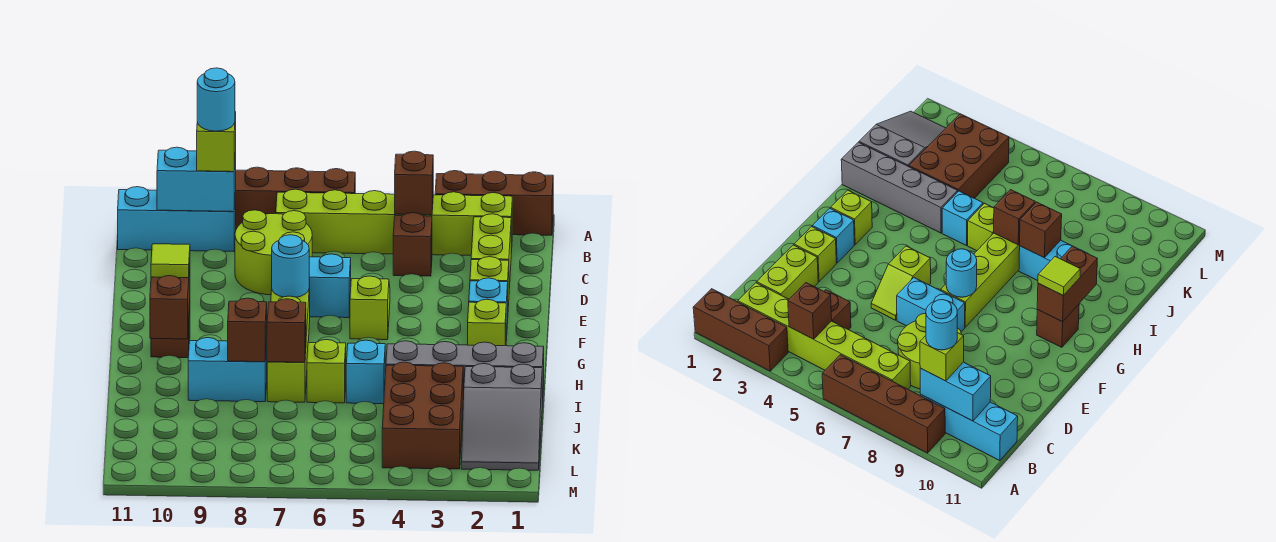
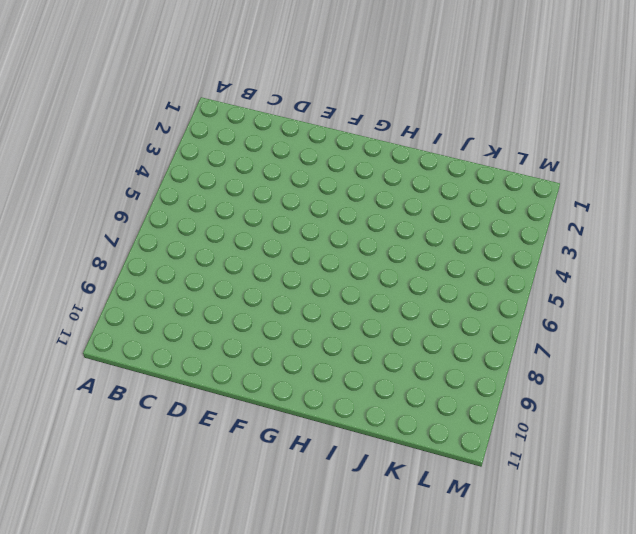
none -> brown 1x3 brick [435,171,553,235]
none -> brown 1x4 brick [235,167,355,229]
none -> lime 1x6 brick [276,189,512,255]

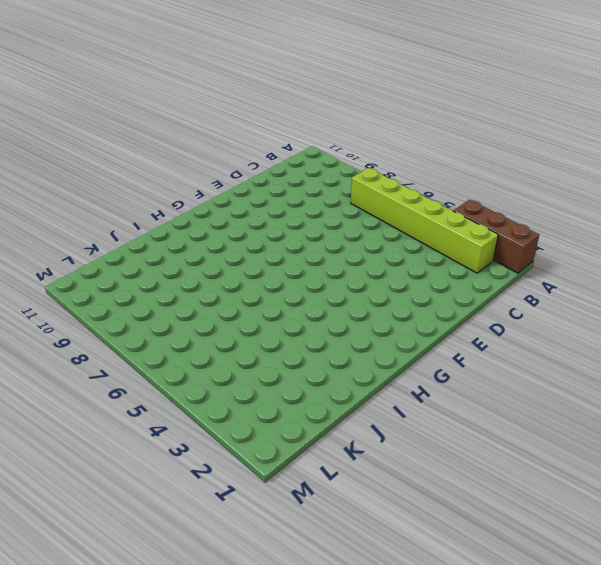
none -> brown 1x4 brick [235,167,355,229]
none -> cyan 1x3 brick [118,187,236,252]
none -> lime 1x2 brick [471,214,511,288]

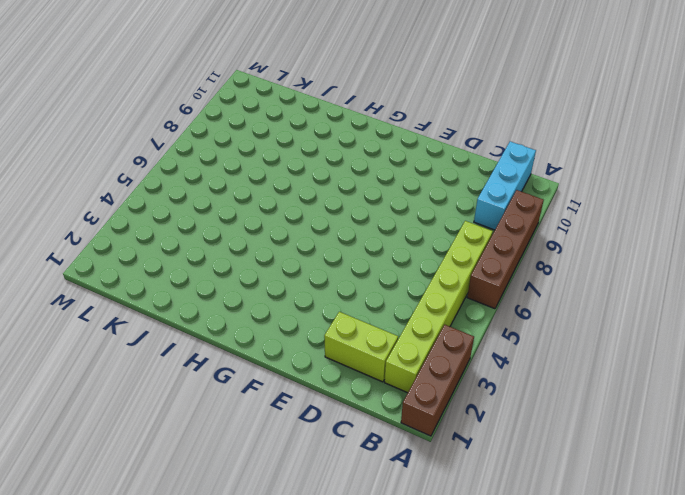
none -> brown 1x1 brick [393,213,432,276]
none -> lime 2x2 round brick [235,210,312,295]
none -> lime 1x1 brick [470,257,509,306]

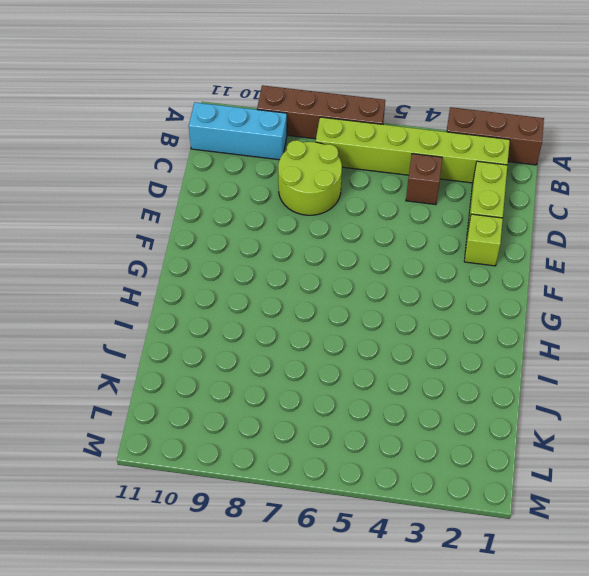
none -> lime 1x2 slope [350,276,390,340]
none -> cyan 1x2 brick [309,254,351,318]
none -> cyan 1x1 brick [469,278,508,341]

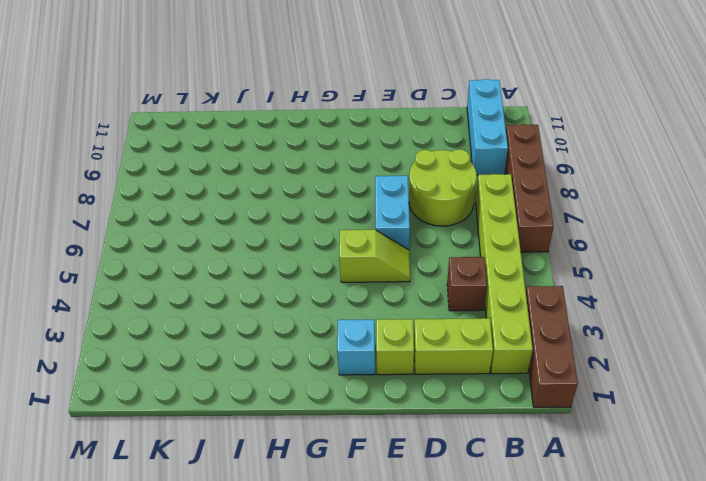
none -> lime 1x4 brick [267,279,310,402]
none -> lime 1x1 brick [468,299,506,346]
none -> brown 1x1 brick [151,304,190,358]

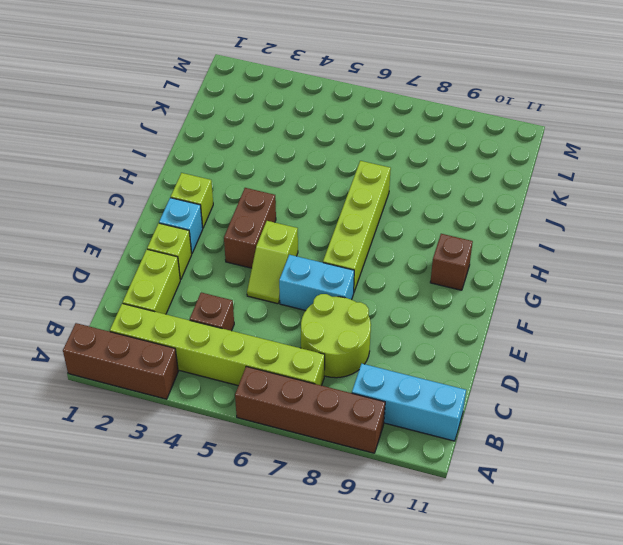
brown 1x2 brick [224,188,276,268] -> brown 1x2 brick moved to [150,264,190,339]
none -> grey 1x4 brick [386,341,544,404]
none -> cyan 1x1 brick [346,340,385,404]
none -> lime 1x1 brick [307,340,346,403]

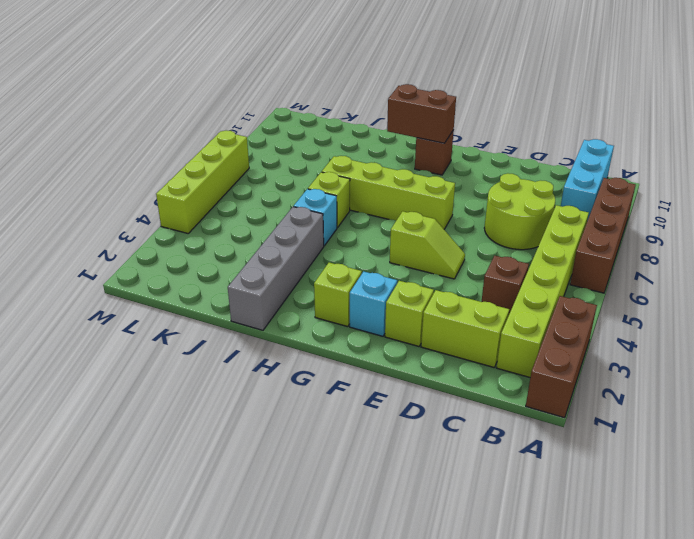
lime 1x4 brick [156,130,249,233] -> none
none -> cyan 1x2 brick [309,254,351,318]
none -> cyan 1x2 brick [188,338,267,402]
none -> grey 2x3 slope [461,364,542,470]

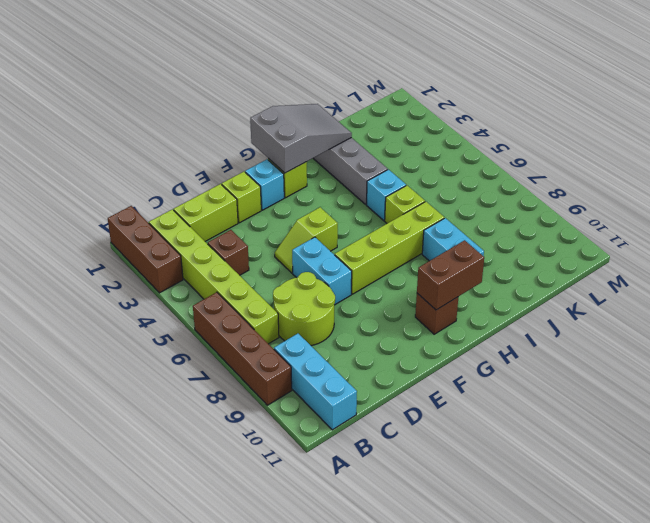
grey 2x3 slope [250,104,352,173] -> grey 2x3 slope moved to [461,364,542,470]
none -> brown 2x3 brick [382,362,463,469]
none -> brown 1x1 brick [395,151,433,215]
none -> cyan 1x2 brick [157,147,236,212]

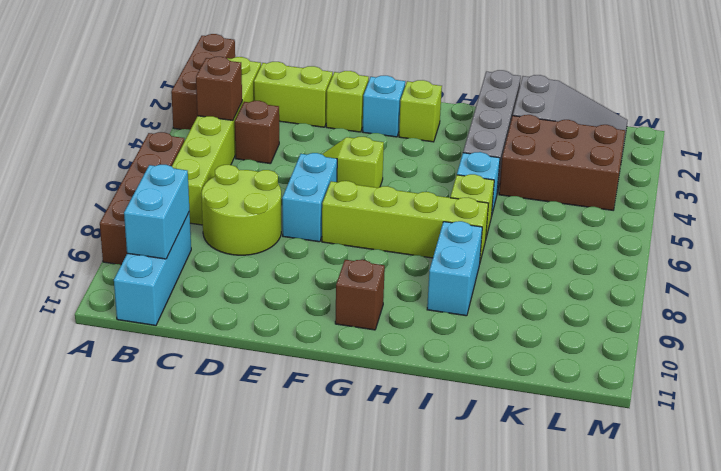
none -> cyan 1x1 round brick [272,235,309,297]
none -> brown 1x2 brick [150,264,190,339]
none -> brown 1x1 brick [267,299,306,362]

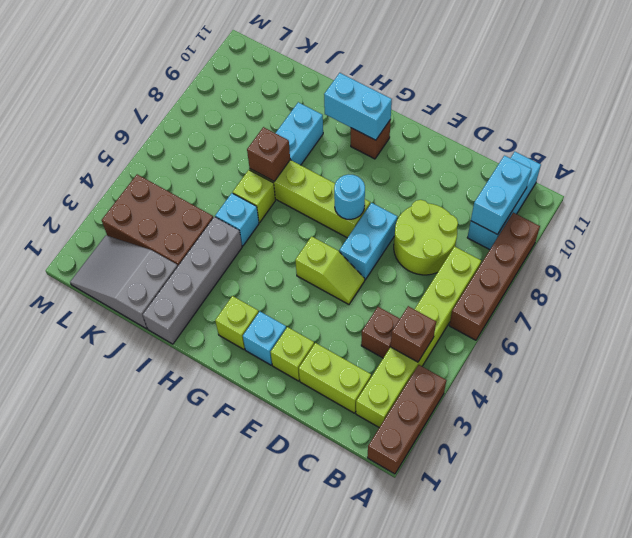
cyan 1x2 brick [324,73,392,140] -> brown 1x2 brick [150,264,190,339]
none -> brown 1x1 brick [228,298,267,362]
none -> lime 1x1 brick [197,112,236,172]
none -> lime 1x1 tile [151,244,190,278]

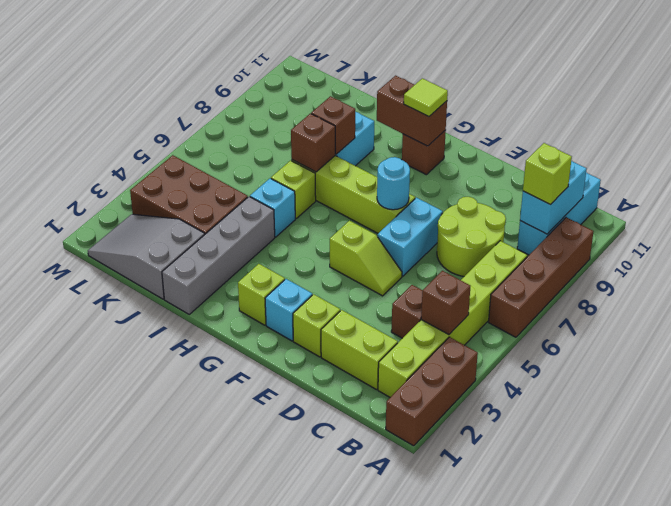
none -> cyan 1x1 round brick [197,68,235,131]

